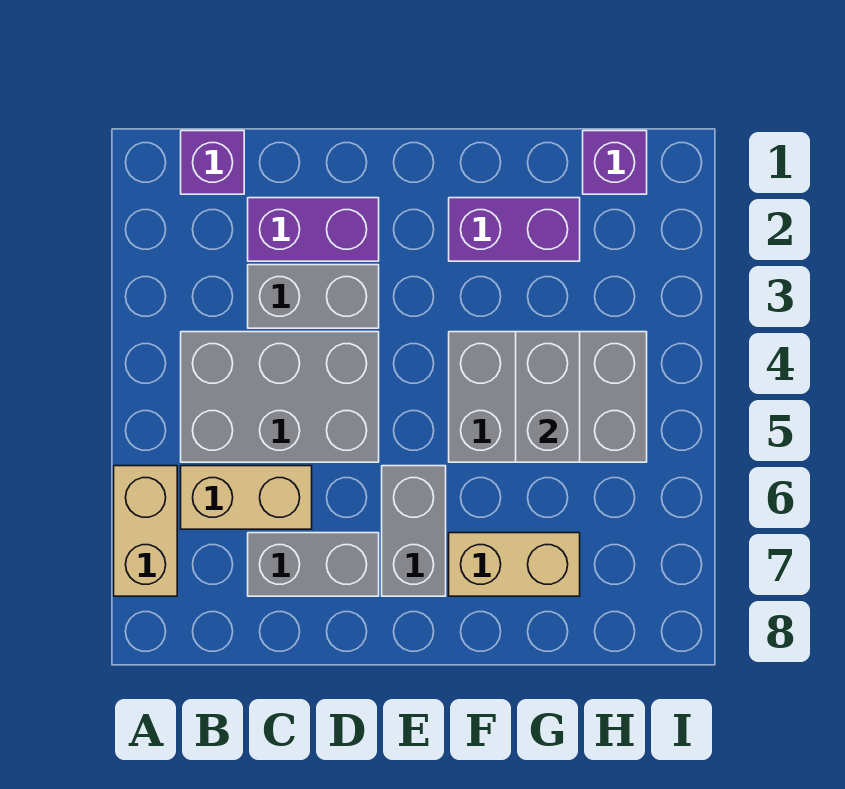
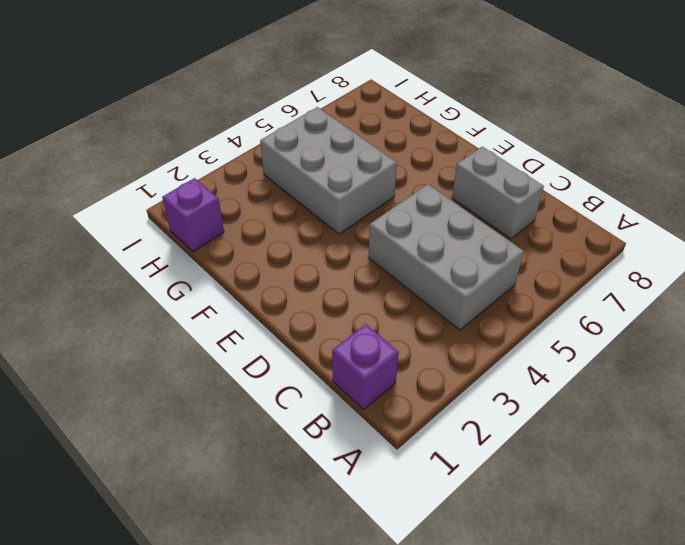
none -> tan 1x2 brick [114,466,177,596]
none -> tan 1x2 brick [181,466,312,529]
none -> purple 1x2 brick [248,198,379,261]

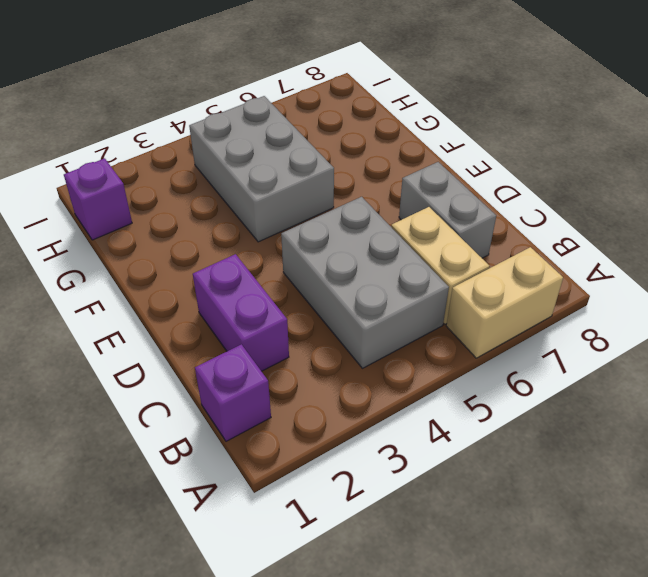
none -> grey 1x2 brick [248,265,379,328]
none -> grey 1x2 brick [382,466,446,596]
none -> purple 1x2 brick [449,198,580,261]

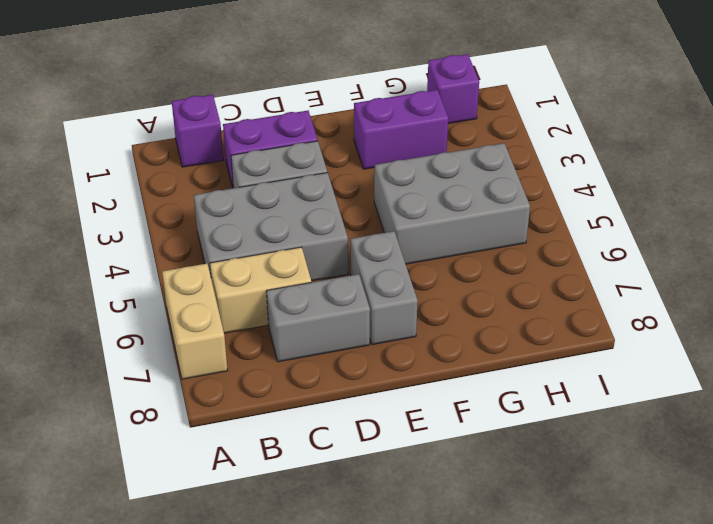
none -> tan 1x2 brick [449,533,580,596]
none -> grey 1x2 brick [516,332,580,462]

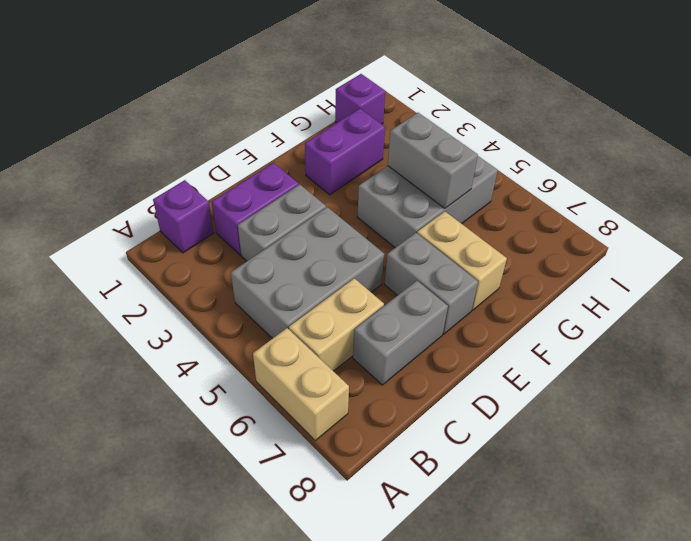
tan 1x2 brick [417,211,507,310] -> tan 1x2 brick turned to [449,533,580,596]

